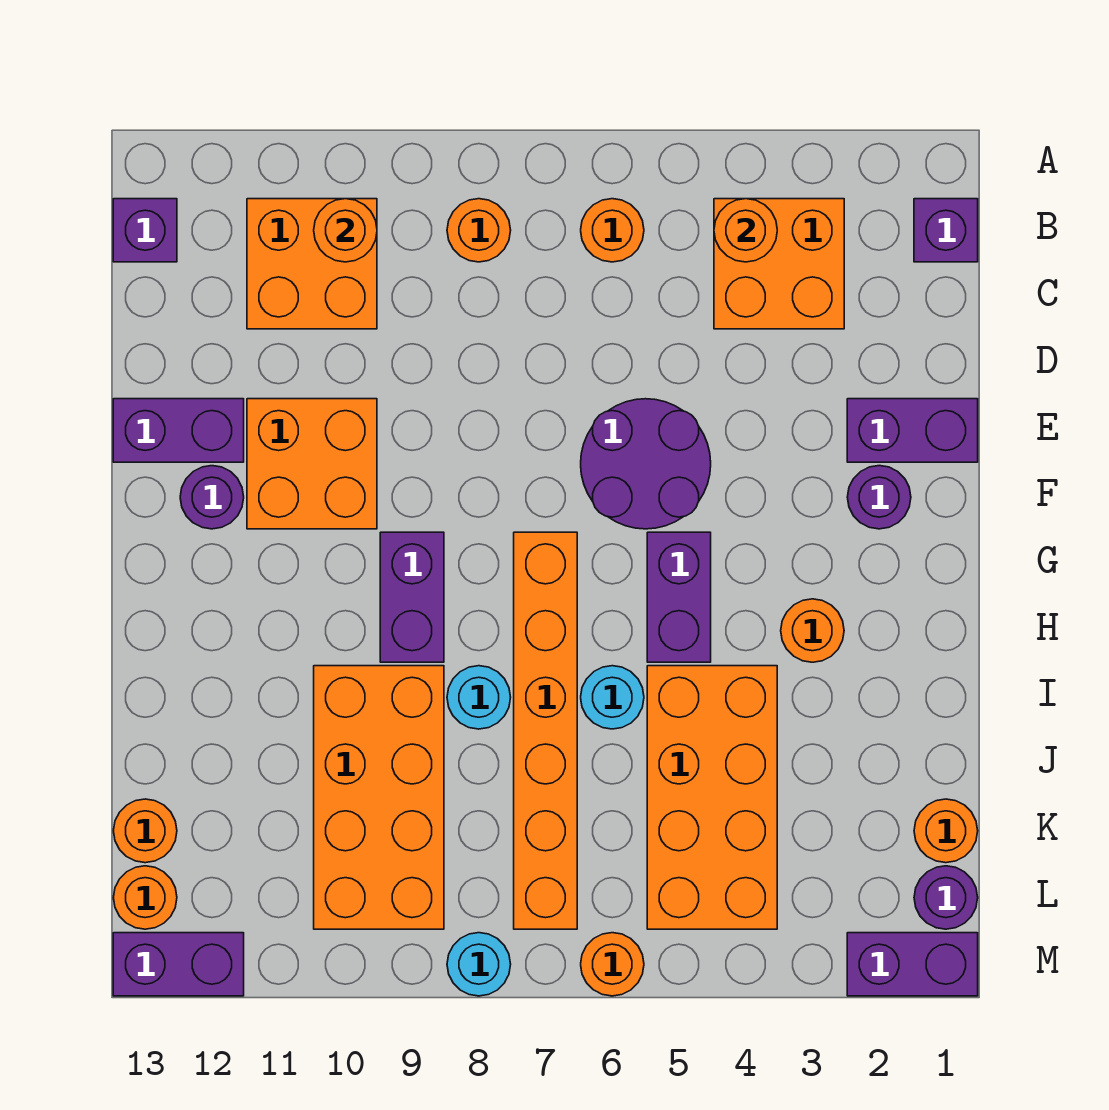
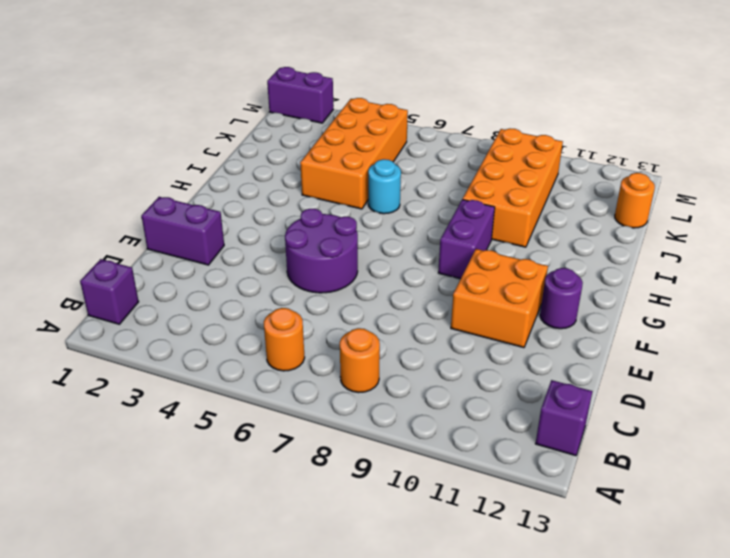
none -> orange 2x2 brick [714,199,844,329]
none -> orange 2x2 brick [247,199,377,329]
none -> purple 1x2 brick [113,399,244,462]
none -> purple 1x1 round brick [847,466,911,529]

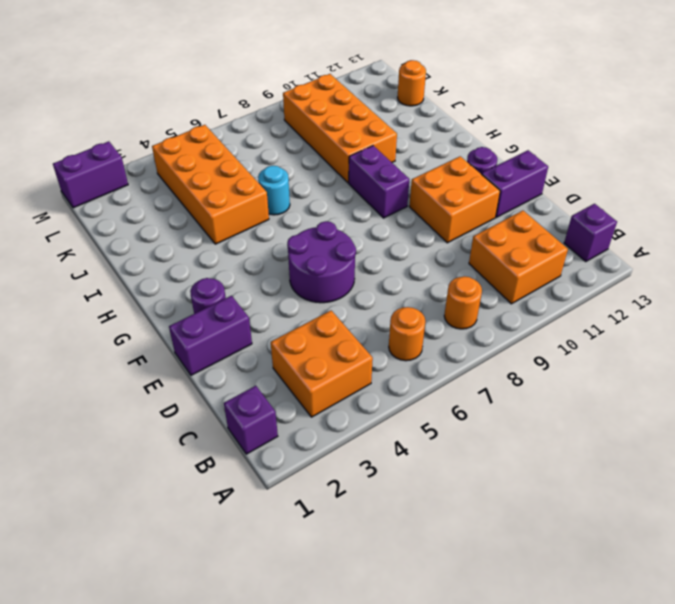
none -> purple 1x2 brick [647,532,711,662]
none -> orange 1x6 brick [514,532,577,929]
none -> orange 1x1 round brick [781,599,844,662]
none -> cyan 1x1 round brick [447,666,511,729]

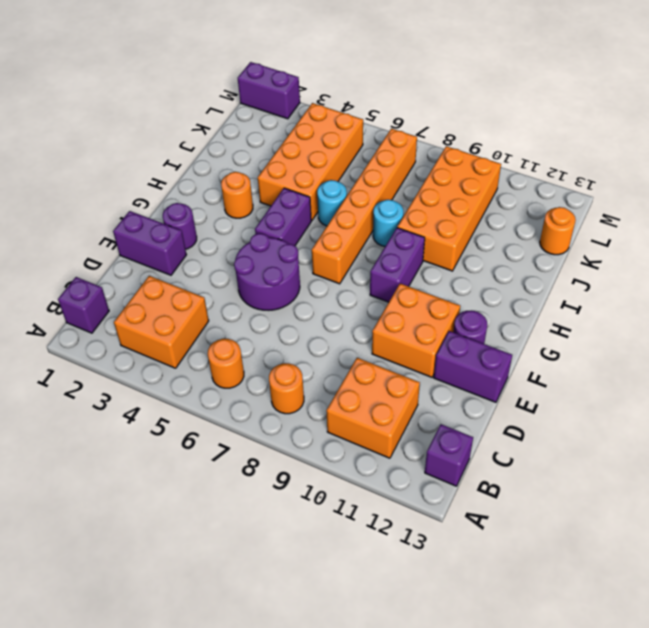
none -> orange 1x1 round brick [914,799,978,863]
none -> purple 1x1 round brick [914,866,978,929]
none -> orange 1x1 round brick [113,866,177,929]
none -> orange 1x1 round brick [581,933,644,996]

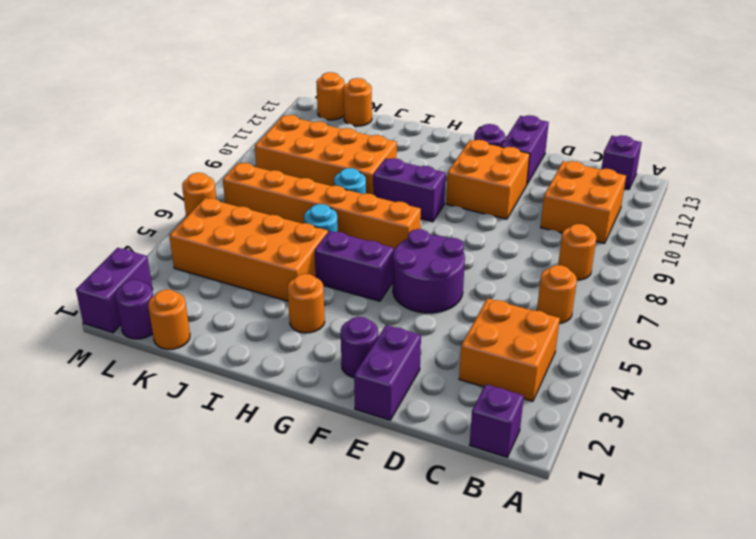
none -> cyan 1x1 round brick [447,933,511,996]
none -> purple 1x2 brick [113,933,244,996]
none -> orange 1x1 round brick [714,199,777,262]
none -> orange 1x1 round brick [314,199,377,262]

